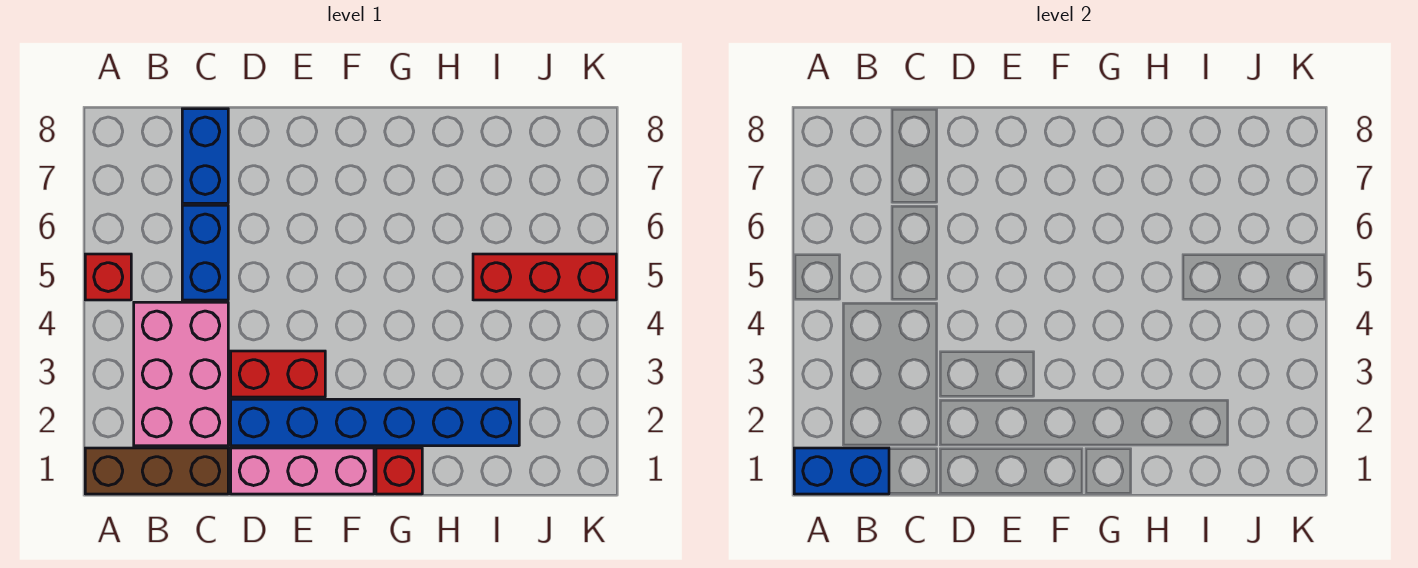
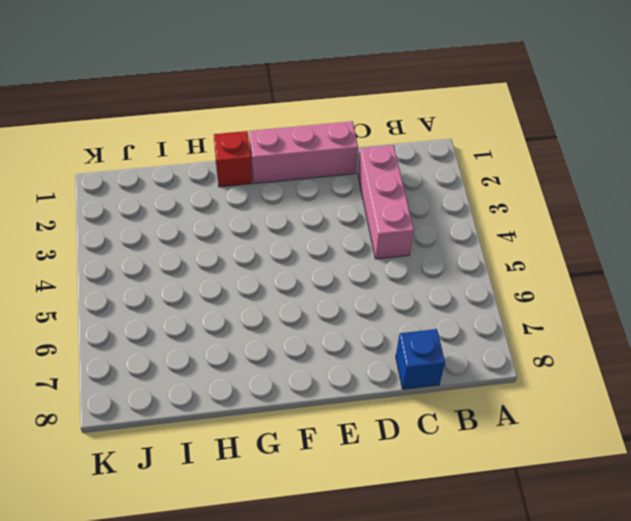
pink 1x3 brick [358,145,414,259] -> pink 2x3 brick [134,302,228,446]
blue 1x1 brick [396,329,445,389] -> blue 1x2 brick [182,109,228,203]
none -> brown 1x3 brick [85,448,228,494]
none -> red 1x1 brick [85,254,131,300]

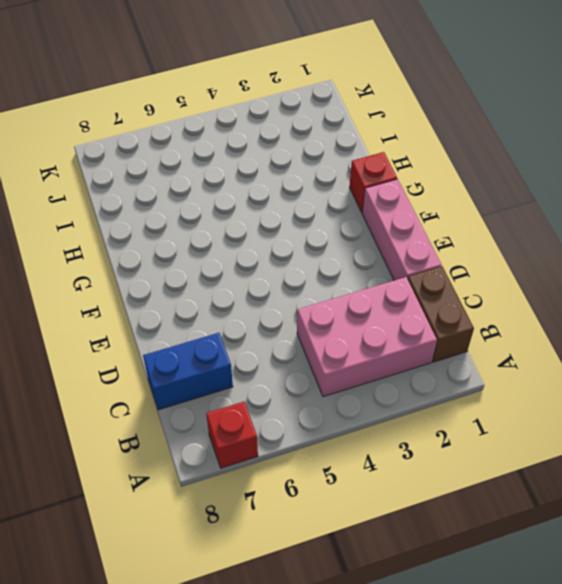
red 1x1 brick [206,402,258,468] -> red 1x1 brick moved to [85,254,131,300]
brown 1x2 brick [408,266,474,362] -> brown 1x3 brick [85,448,228,494]
none -> blue 1x2 brick [182,205,228,300]
none -> blue 1x6 brick [231,399,519,446]

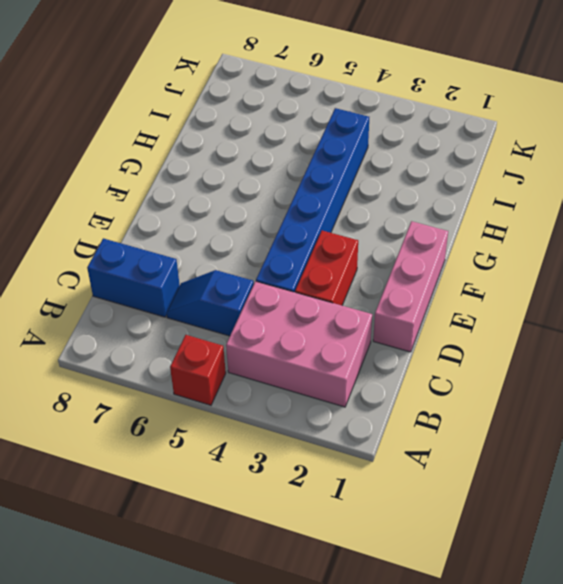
blue 1x2 slope [167,270,254,336] -> blue 1x2 brick [182,205,228,300]
blue 1x6 brick [256,108,369,292] -> blue 1x6 brick moved to [231,399,519,446]
none -> brown 1x3 brick [85,448,228,494]
none -> red 1x1 brick [376,448,422,494]

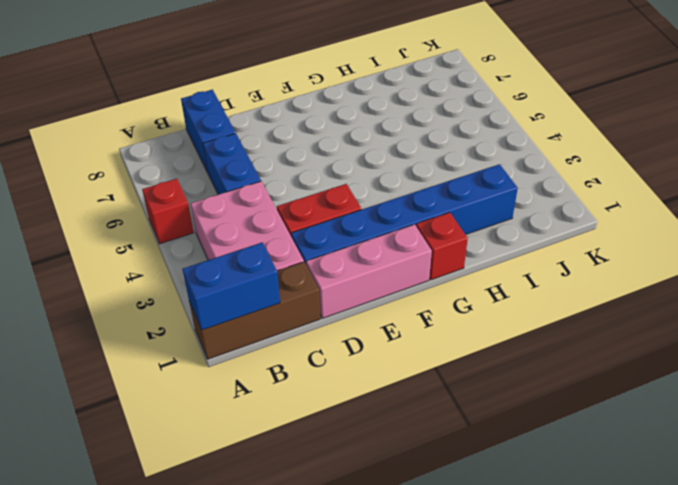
none -> red 1x3 brick [473,254,616,300]

